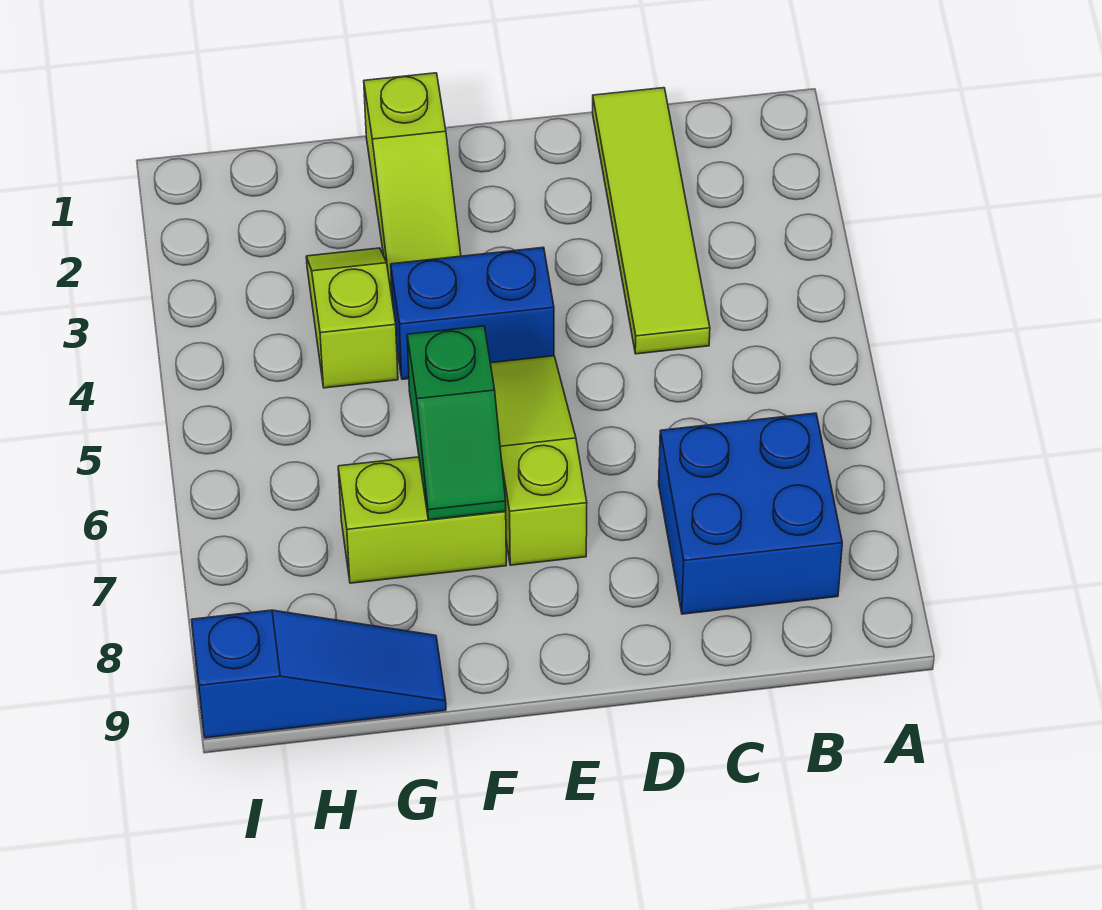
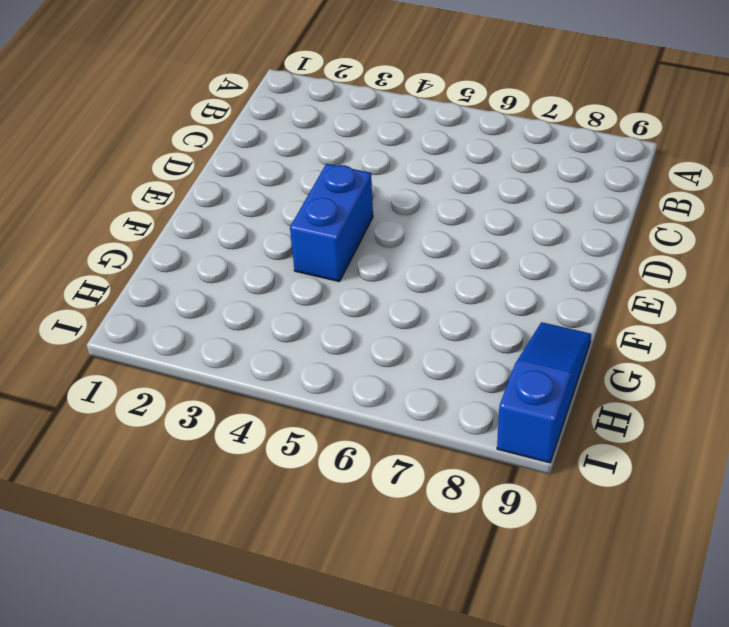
none -> blue 2x2 brick [659,413,842,614]
none -> lime 1x4 tile [593,88,710,354]

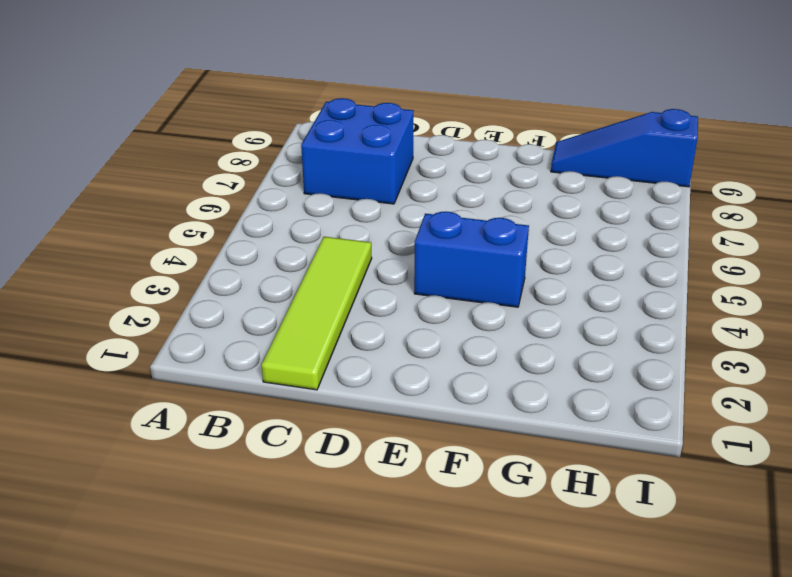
none -> lime 1x3 slope [490,356,587,565]
none -> lime 1x3 slope [364,73,461,296]

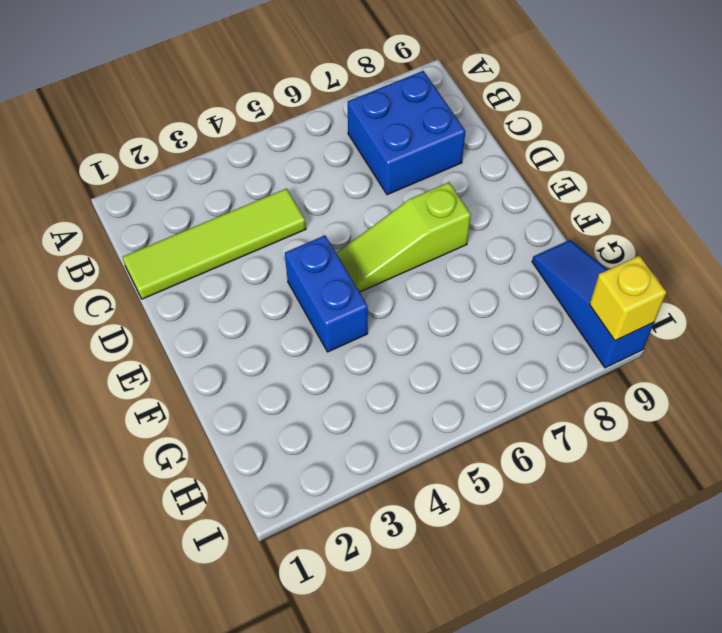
yellow 1x1 brick [589,256,666,341] -> none
none -> lime 1x3 slope [364,73,461,296]
none -> lime 1x2 brick [338,457,506,583]

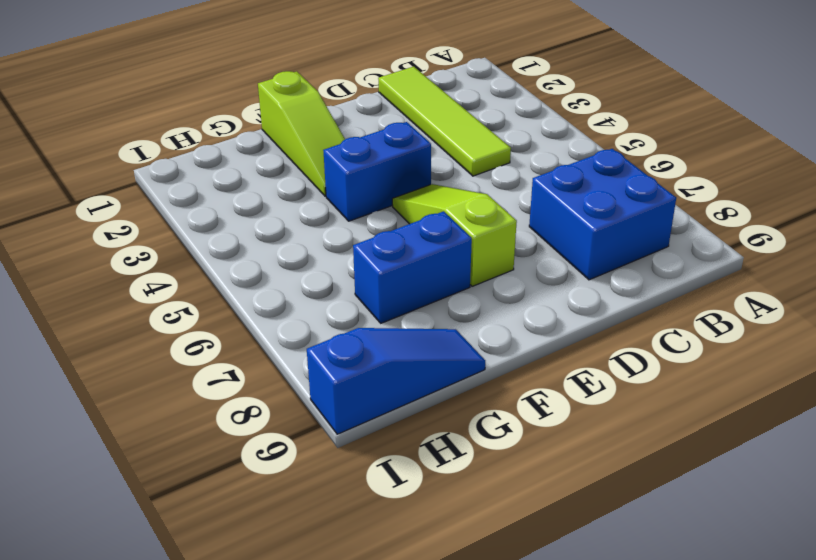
blue 1x2 brick [353,211,472,323] -> lime 1x2 brick [338,457,506,583]
none -> lime 1x2 slope [306,248,398,388]
none -> green 1x2 slope [407,326,506,520]

